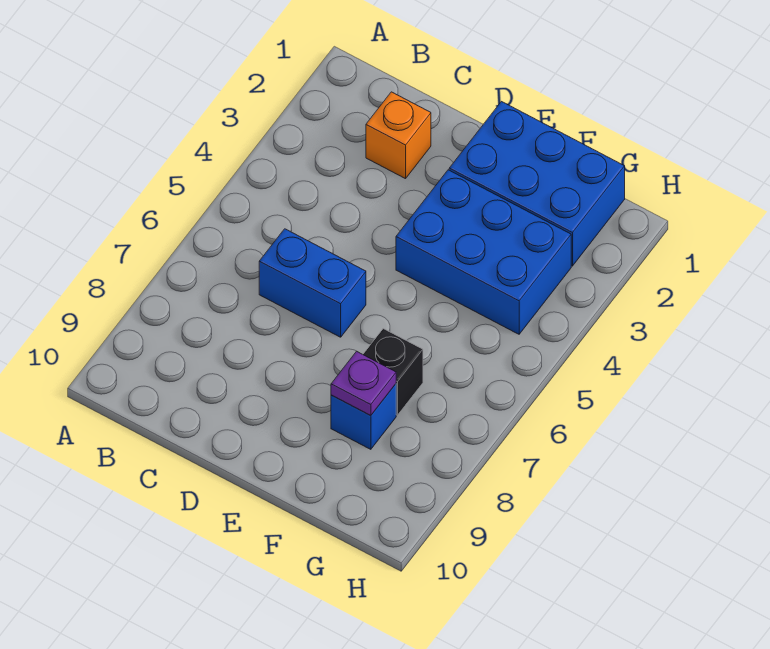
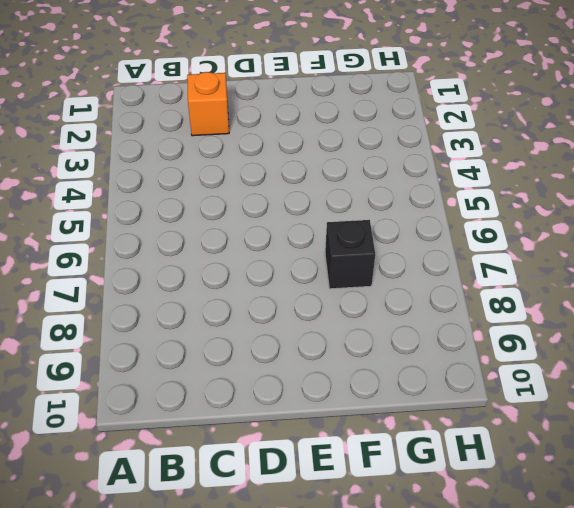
none -> blue 1x2 brick [259,229,366,337]
none -> blue 2x3 brick [449,102,625,266]

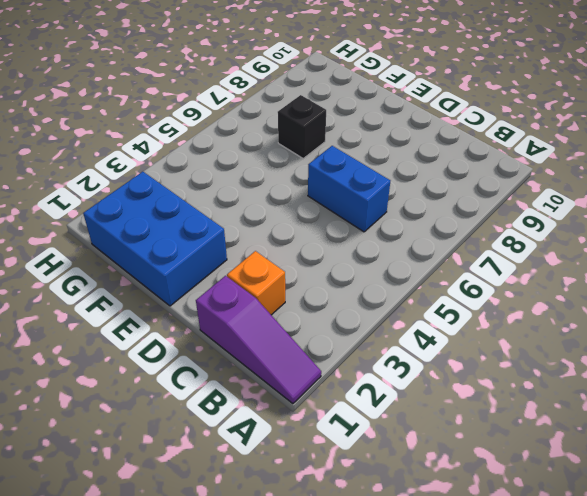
purple 1x3 slope [196,276,321,404] -> none
none -> blue 2x3 brick [396,170,571,334]
none -> blue 1x1 brick [331,384,396,449]

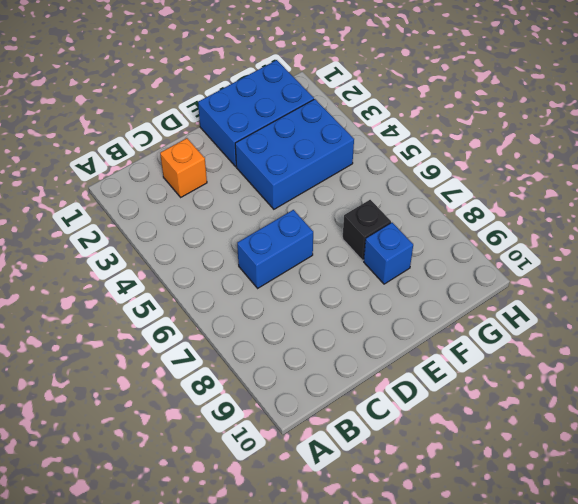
none -> purple 1x1 plate [331,351,396,416]

